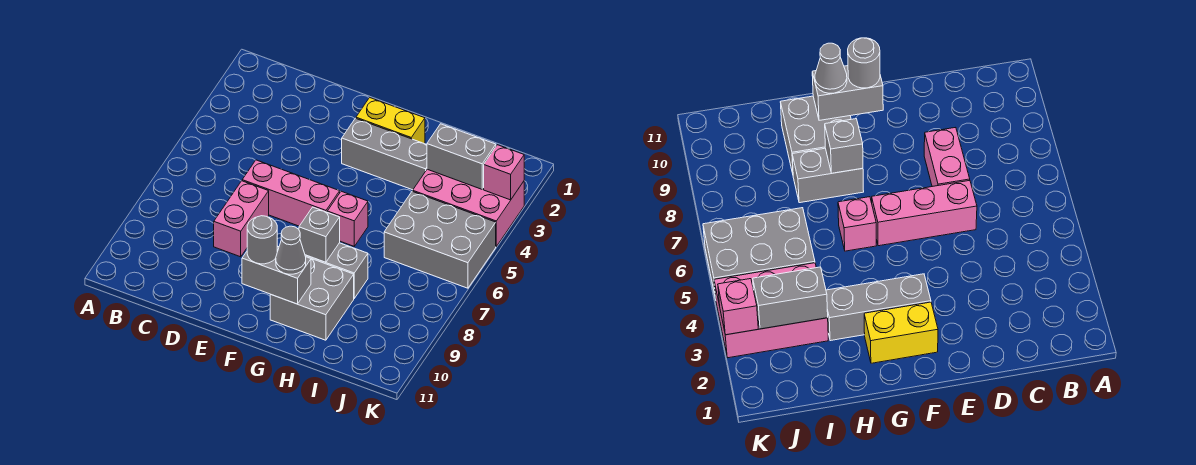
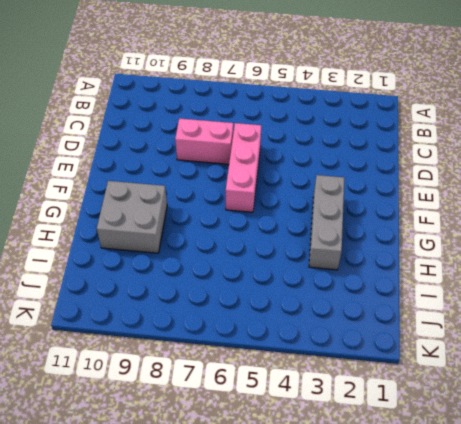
none -> yellow 1x2 brick [356,98,425,144]
none -> pink 1x1 brick [327,191,368,246]
none -> grey 1x2 brick [305,243,368,298]

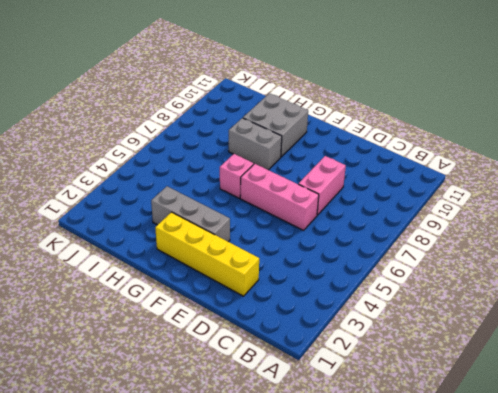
yellow 1x4 brick [155,212,259,296] -> yellow 1x2 brick [356,98,425,144]
none -> pink 2x3 brick [413,169,524,246]
none -> grey 2x3 brick [384,191,496,288]
none -> grey 1x2 brick [242,246,311,304]

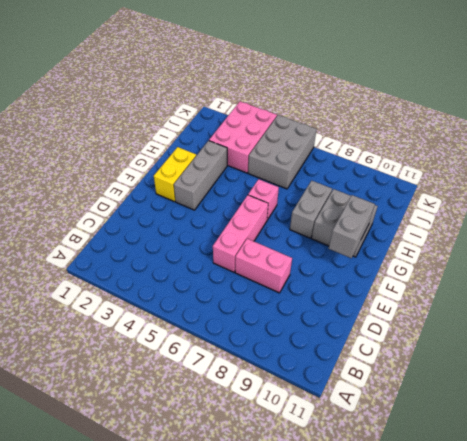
none -> grey 1x1 brick [299,207,340,262]
none -> grey 1x2 brick [427,124,496,189]
none -> pink 1x1 brick [484,145,524,200]

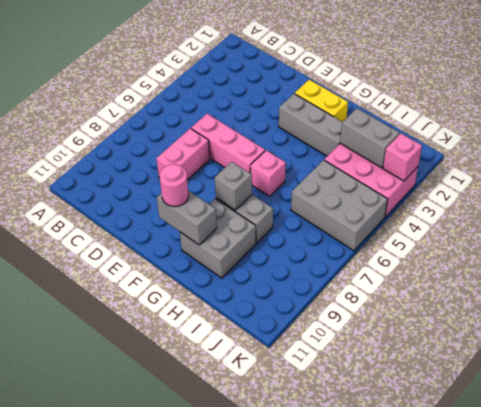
pink 1x1 round brick [159,164,189,207] -> grey 1x1 round brick [247,216,277,264]
none -> grey 1x1 cone [276,226,306,274]

